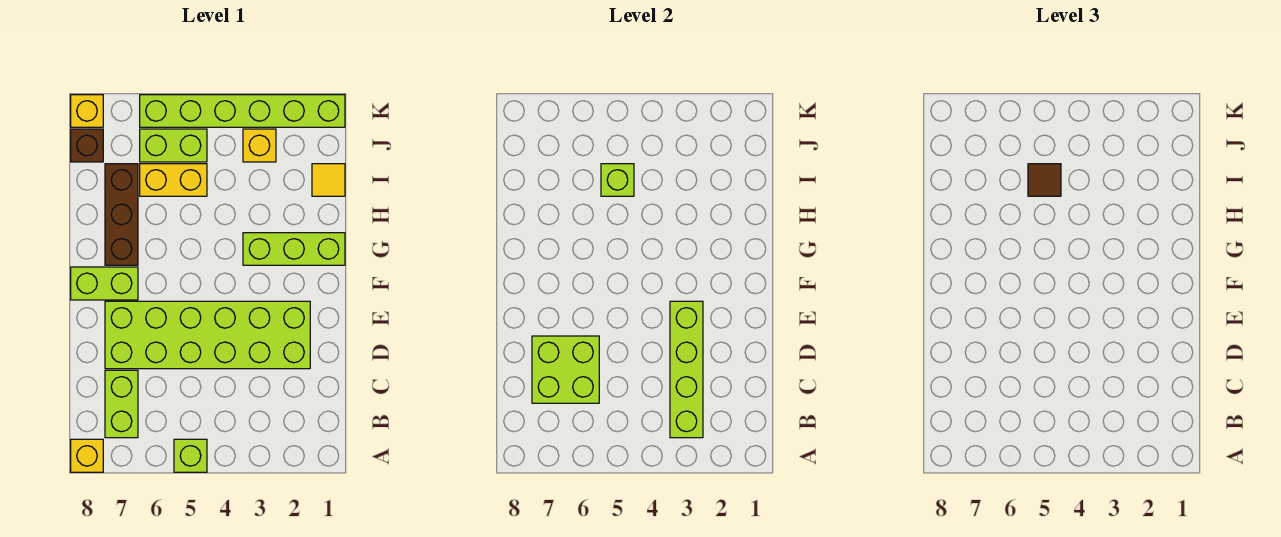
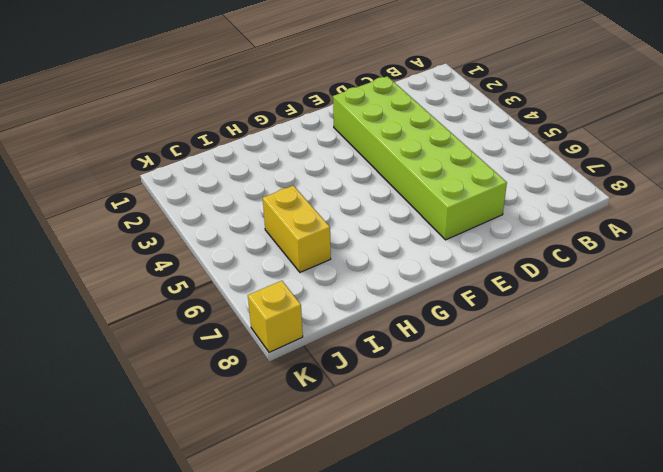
none -> lime 1x1 brick [174,439,207,472]
none -> yellow 1x1 brick [71,439,103,472]
none -> lime 1x2 brick [105,370,138,438]

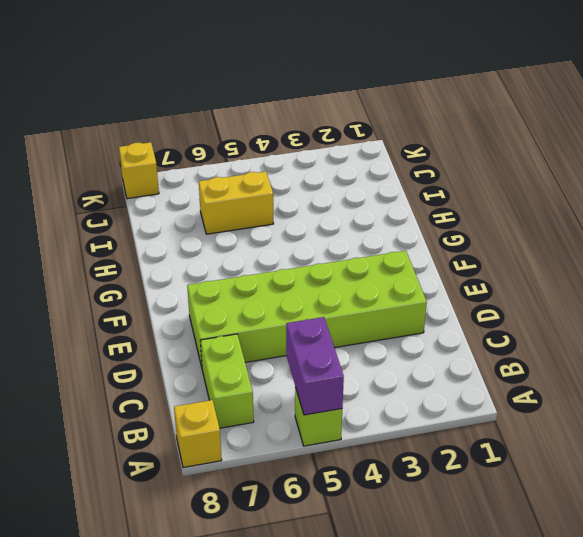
purple 1x2 brick [286,317,344,415] -> none
none -> lime 1x2 brick [71,267,138,300]
none -> lime 1x3 brick [243,233,345,265]
none -> brown 1x3 brick [105,164,138,265]

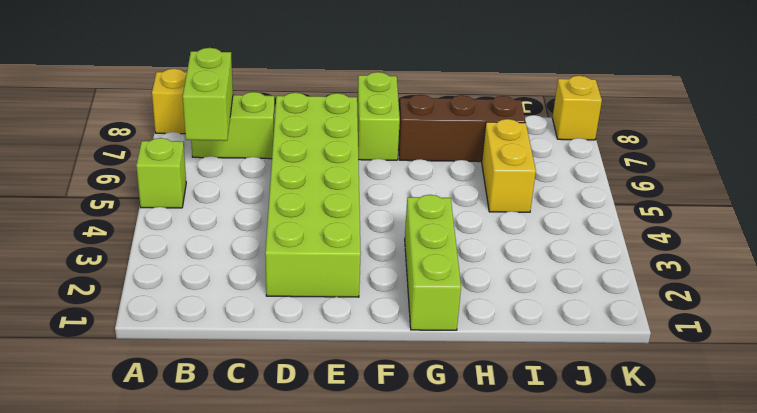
lime 1x2 brick [183,48,233,141] -> lime 1x2 brick moved to [140,129,207,162]
none -> yellow 1x1 tile [312,164,345,196]
none -> yellow 1x1 brick [243,129,276,162]
none -> brown 1x1 brick [71,129,103,162]

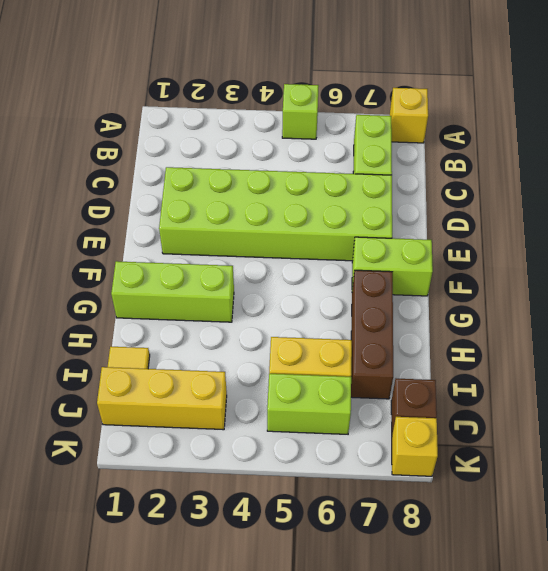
yellow 1x3 brick [97,367,227,430] -> yellow 1x1 brick [243,129,276,162]
none -> lime 1x6 brick [140,95,345,127]
none -> lime 1x4 brick [670,301,703,438]
none -> lime 2x2 brick [532,336,599,403]

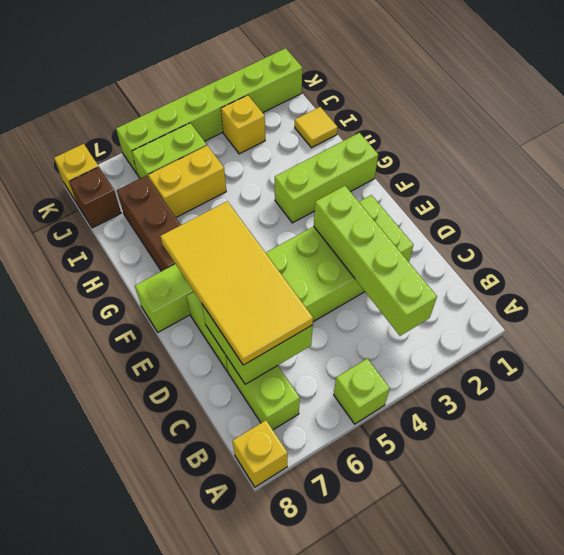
yellow 2x4 tile [160,201,313,365] -> none
none -> lime 1x1 brick [601,164,634,196]
none -> brown 1x1 tile [1028,164,1061,196]

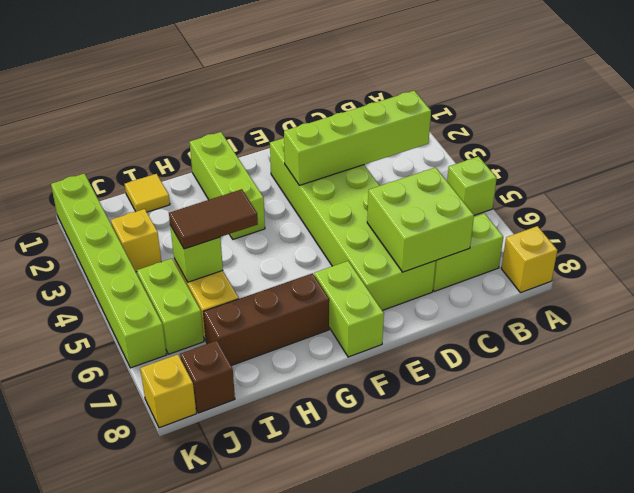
brown 1x2 tile [169,189,258,249] -> brown 1x1 tile [1028,164,1061,196]

